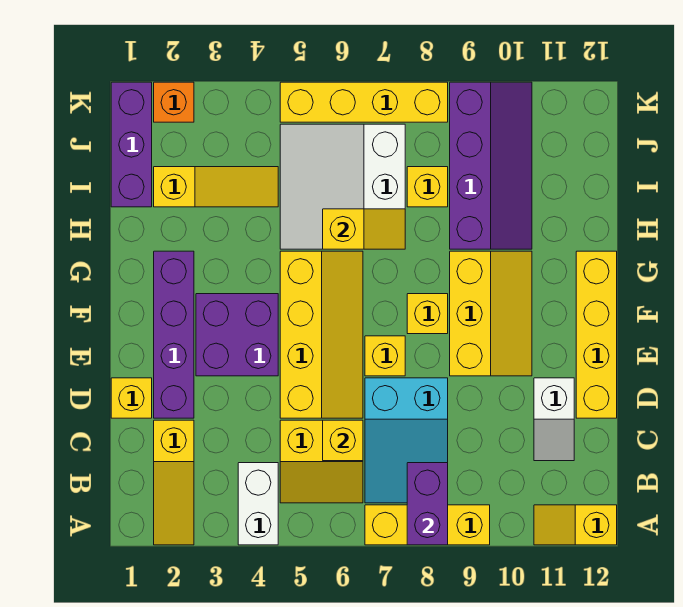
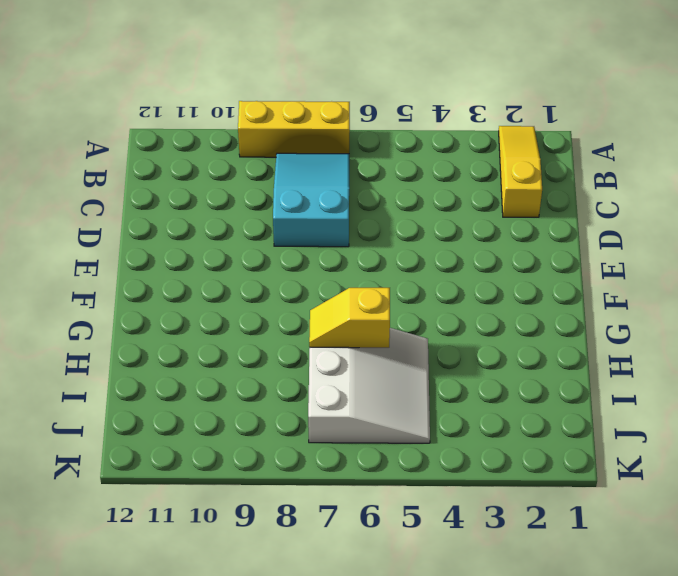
none -> white 1x2 brick [238,463,278,545]
none -> yellow 1x2 slope [534,505,617,545]
none -> yellow 2x2 slope [280,420,363,503]

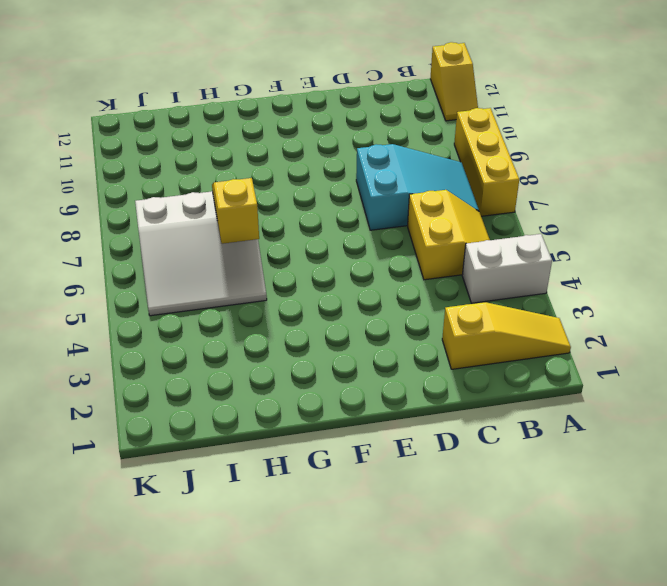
none -> white 1x2 slope [534,378,574,461]
none -> yellow 1x1 brick [111,378,152,418]
none -> purple 1x4 brick [154,251,194,418]

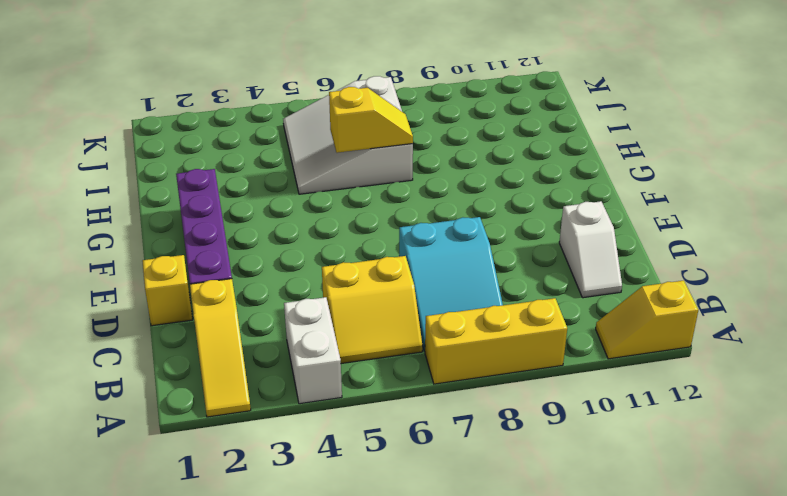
none -> yellow 2x4 slope [280,251,363,418]
none -> yellow 1x4 brick [576,251,617,418]
none -> purple 2x2 brick [196,294,278,376]

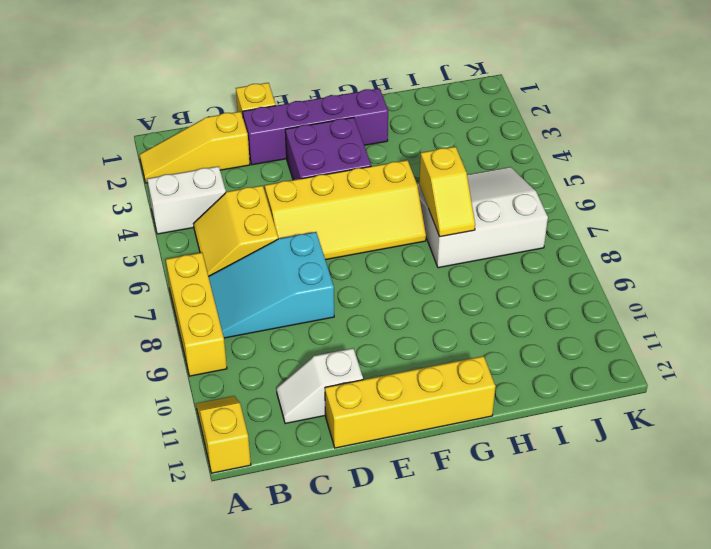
none -> yellow 1x1 brick [365,336,405,376]
none -> yellow 2x3 slope [450,251,532,376]
none -> yellow 1x1 brick [407,294,448,334]

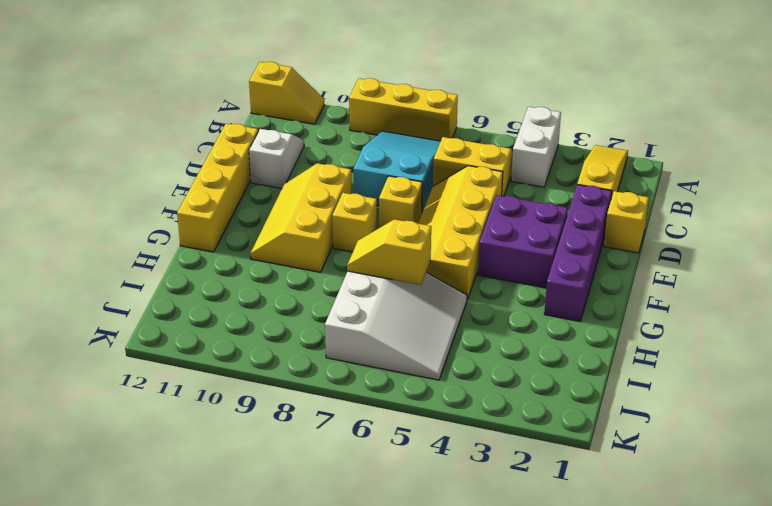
none -> purple 2x4 slope [450,82,532,249]
none -> purple 1x3 brick [111,82,152,207]
none -> yellow 1x3 slope [154,167,278,207]

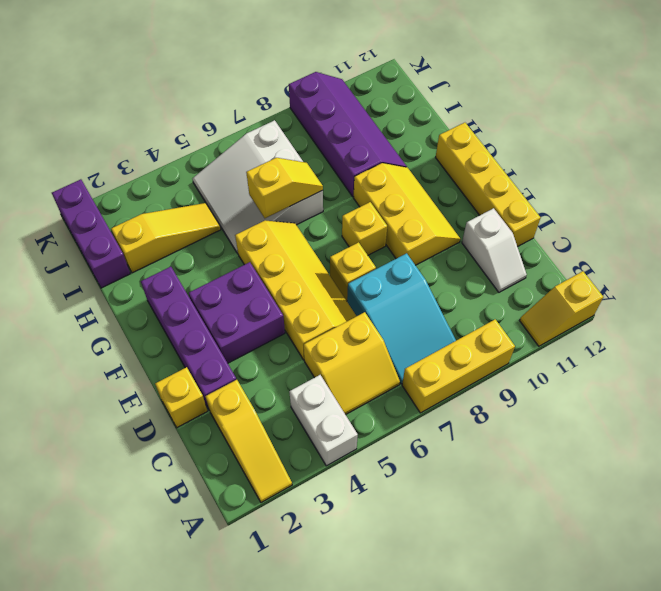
none -> yellow 1x1 brick [407,167,448,207]
none -> orange 1x1 brick [154,82,194,122]
none -> yellow 1x4 brick [280,82,448,122]

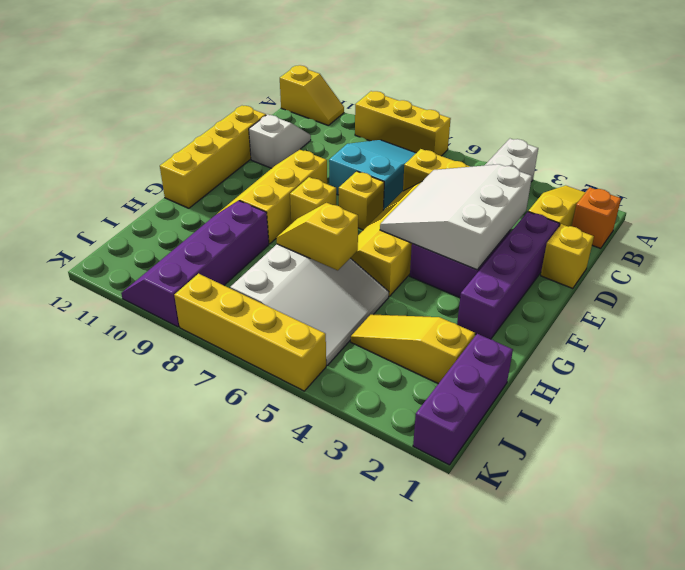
orange 1x1 brick [572,187,621,248] -> orange 1x1 brick moved to [154,82,194,122]
white 3x3 slope [380,164,532,270] -> none
none -> yellow 1x1 brick [407,167,448,207]
none -> purple 1x2 brick [407,463,448,545]
none -> yellow 1x1 brick [323,420,363,461]

